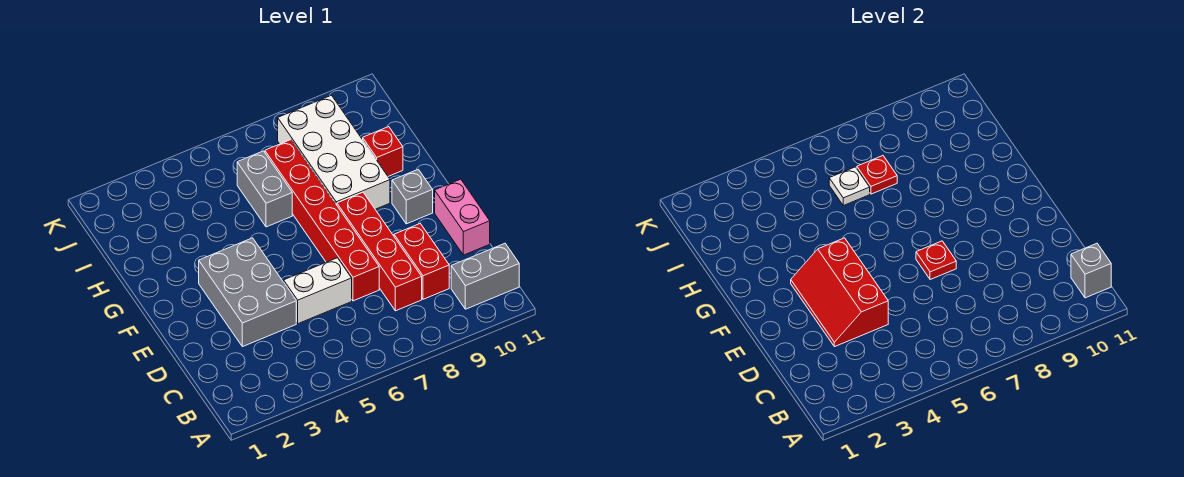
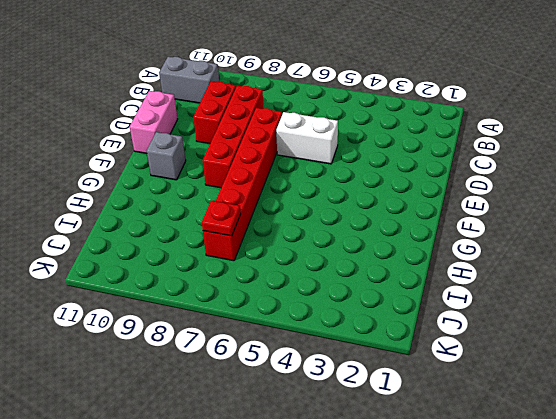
none -> grey 2x3 brick [199,238,296,347]
none -> white 2x4 brick [278,95,390,209]
none -> grey 1x2 brick [237,151,292,227]

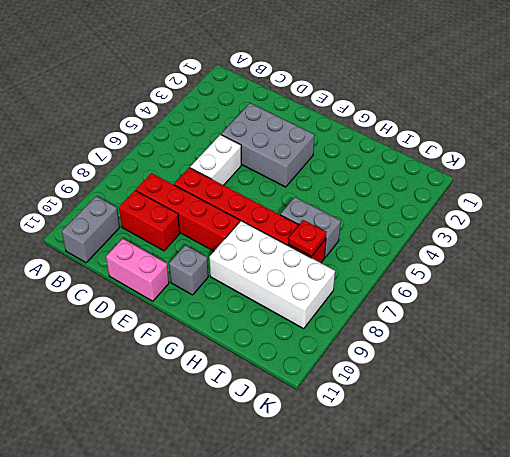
none -> red 1x1 brick [363,127,403,176]
none -> grey 1x1 brick [1071,243,1111,298]
none -> red 2x3 slope [791,238,888,347]

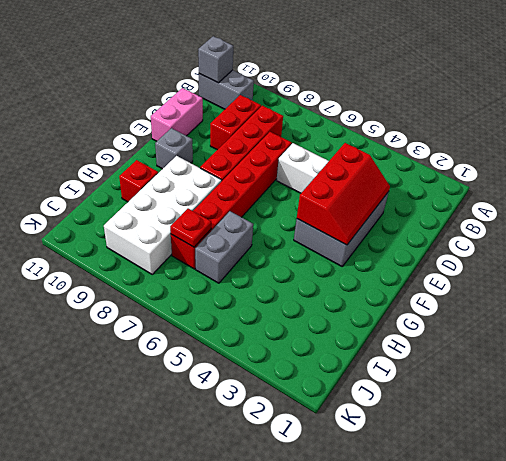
none -> red 1x1 plate [916,241,956,280]
none -> white 1x1 plate [829,167,870,206]

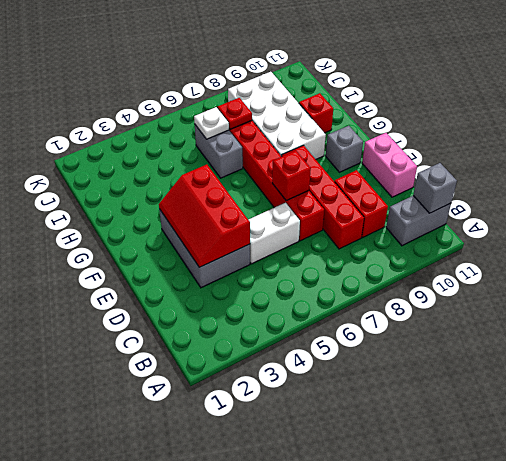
red 1x1 brick [272,151,311,201] -> red 1x1 plate [916,241,956,280]

